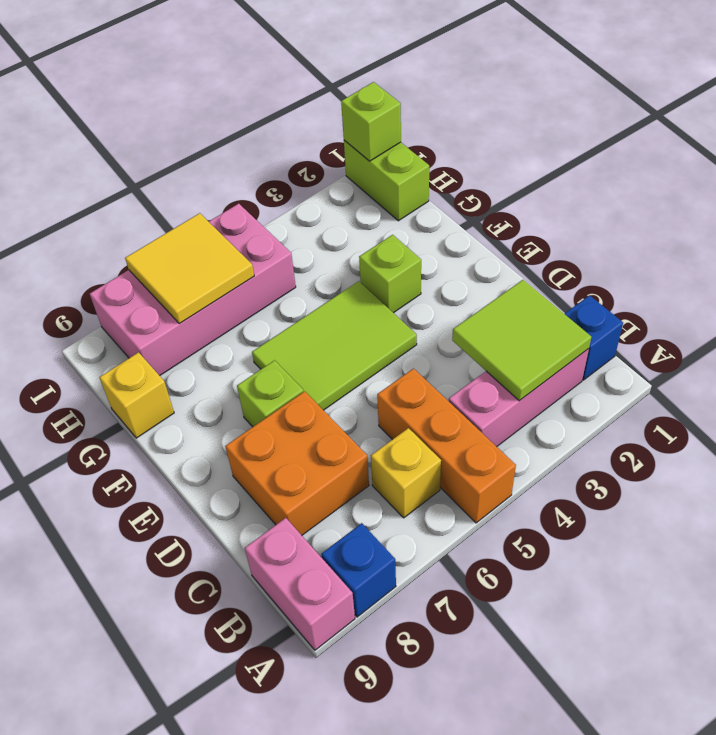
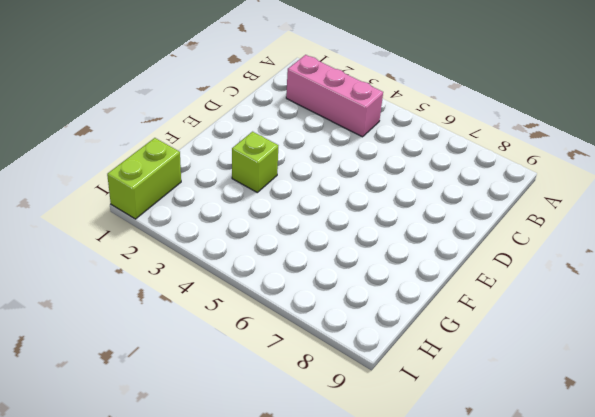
none -> orange 1x3 brick [377,369,516,523]
none -> blue 1x1 brick [321,523,396,617]
none -> pink 1x2 brick [245,518,355,650]

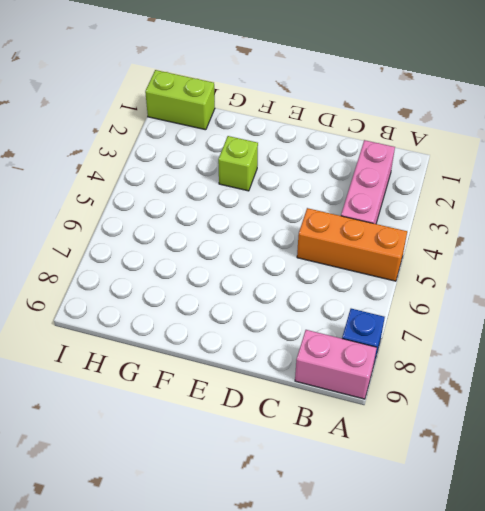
none -> blue 1x1 brick [565,295,623,380]
none -> yellow 1x1 brick [371,428,441,518]
none -> orange 2x2 brick [226,391,369,535]

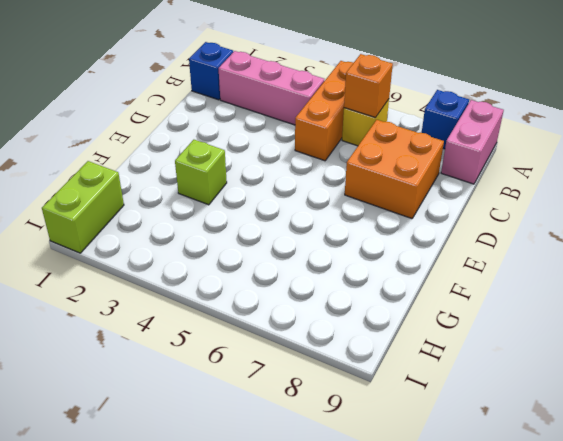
orange 1x1 brick [344,54,393,117] -> none
none -> lime 2x3 tile [252,281,417,410]
none -> lime 1x1 brick [237,360,304,427]
none -> yellow 1x1 brick [99,352,174,438]

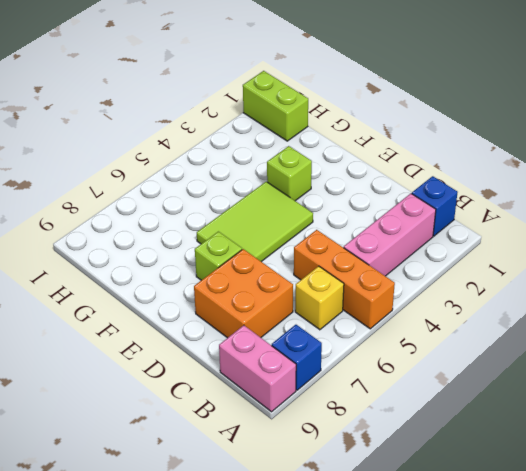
none -> yellow 1x1 brick [99,352,174,438]
none -> pink 2x4 brick [90,204,296,376]
none -> lime 2x2 tile [452,280,591,401]

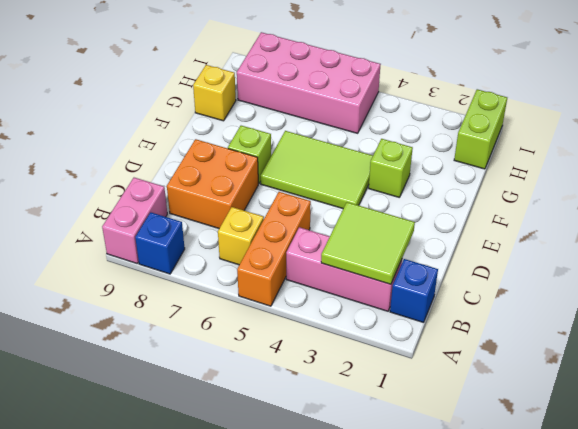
none -> yellow 2x2 tile [125,213,254,324]
none -> lime 1x1 brick [341,82,401,161]

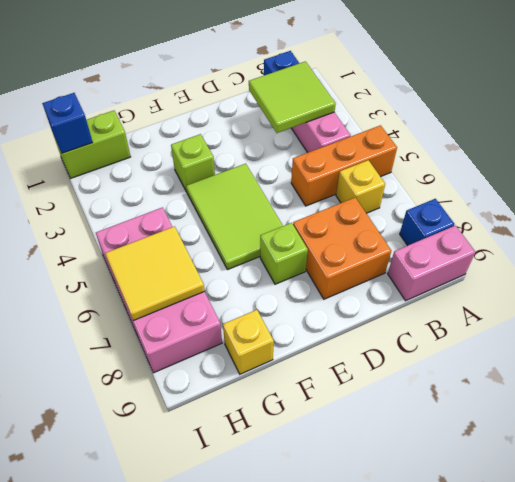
blue 1x1 brick [42,93,93,153] -> lime 1x1 brick [341,82,401,161]

